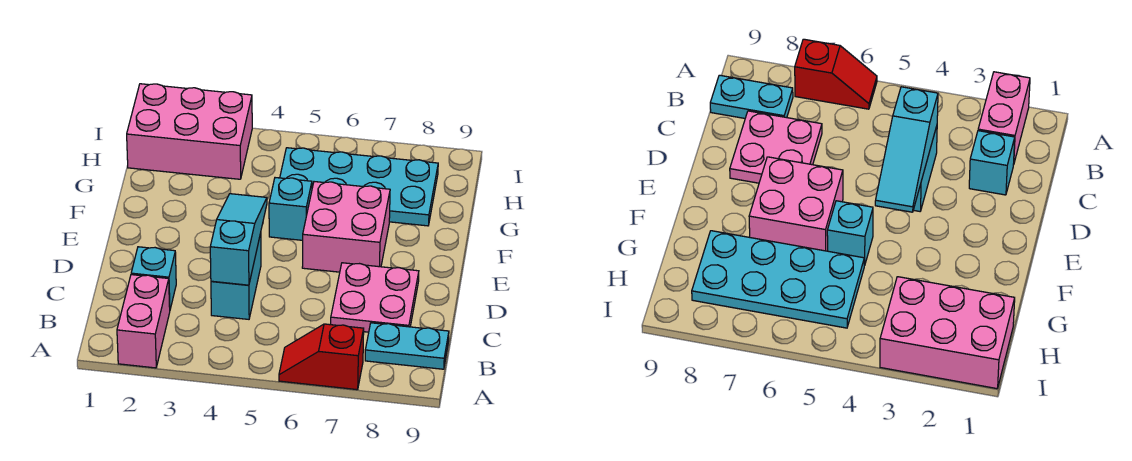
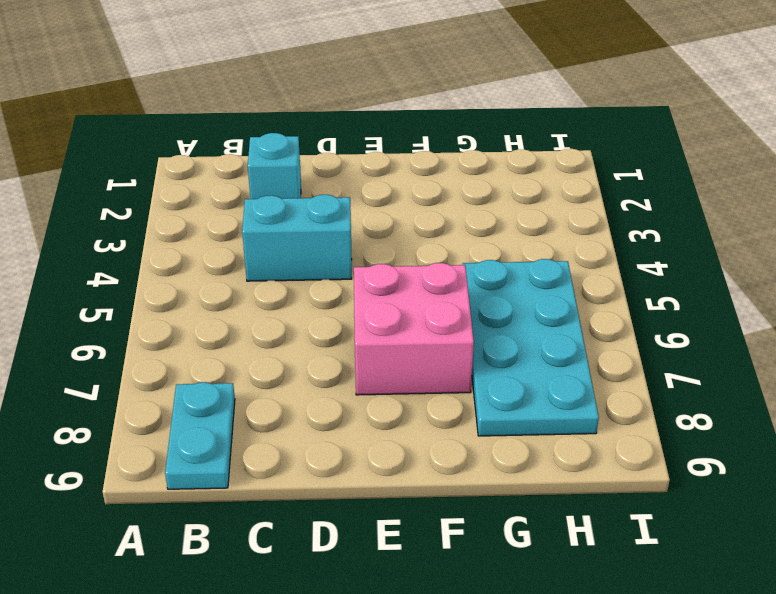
none -> pink 1x2 brick [117,275,170,368]
none -> red 1x2 slope [279,324,364,390]

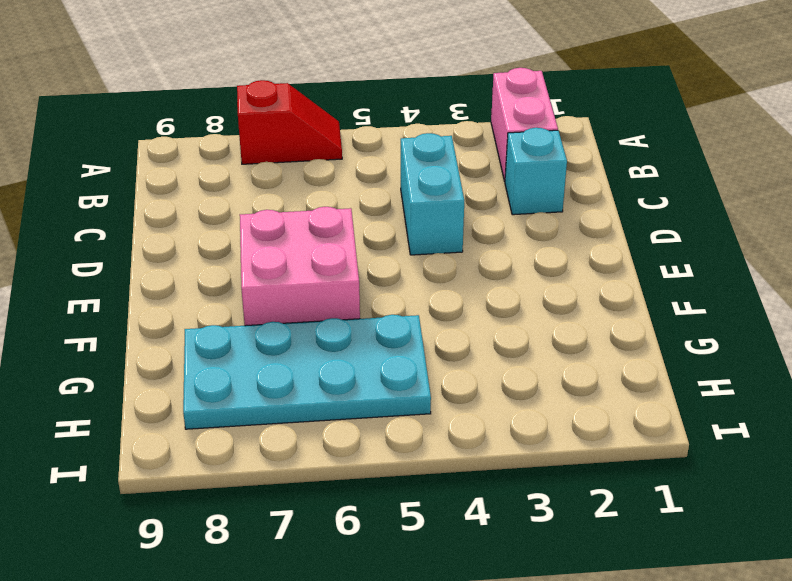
none -> cyan 1x2 plate [365,323,449,369]
none -> pink 2x2 plate [331,263,419,332]

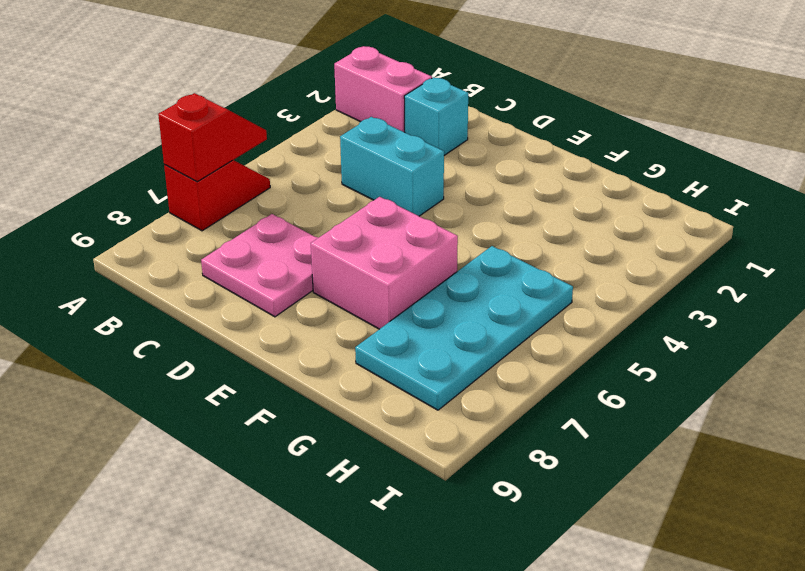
red 1x2 slope [158,93,267,182] -> none
none -> cyan 1x2 plate [365,323,449,369]
none -> cyan 1x1 brick [269,178,312,240]

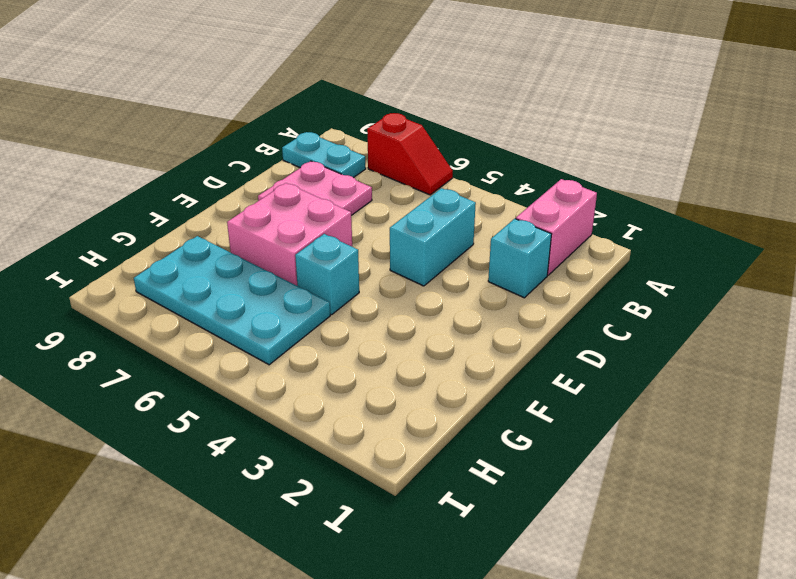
none -> pink 2x3 brick [127,84,252,179]
none -> cyan 1x3 slope [210,194,267,285]

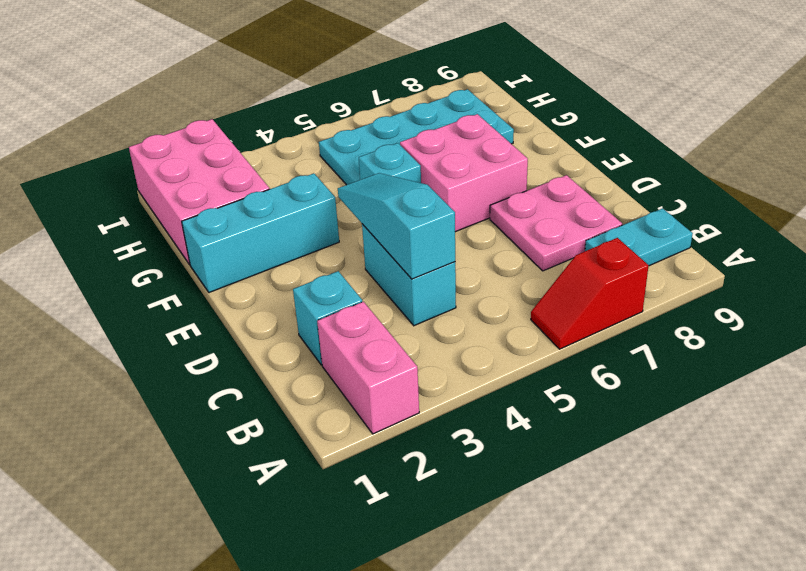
cyan 1x3 brick [182,173,339,293] -> none
pink 2x3 brick [129,119,269,265] -> pink 2x3 brick turned to [127,84,252,179]

